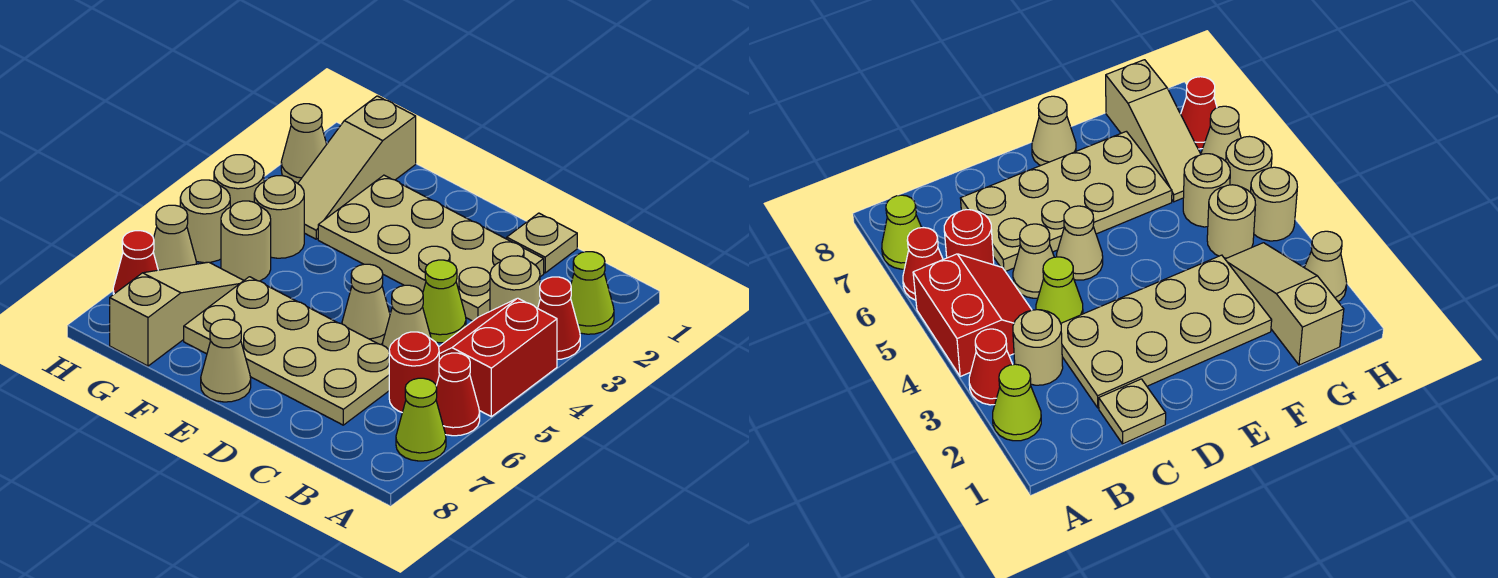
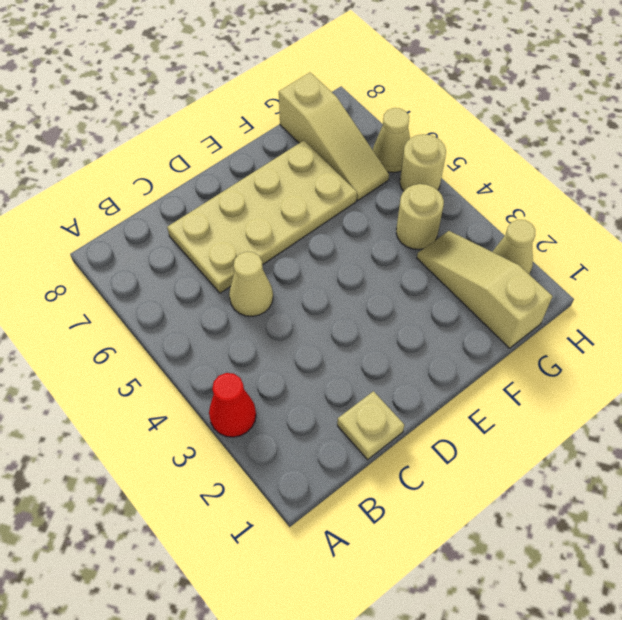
none -> lime 1x1 cone [571,252,614,334]
none -> red 2x2 slope [439,298,557,417]
none -> red 1x1 cone [436,353,480,436]

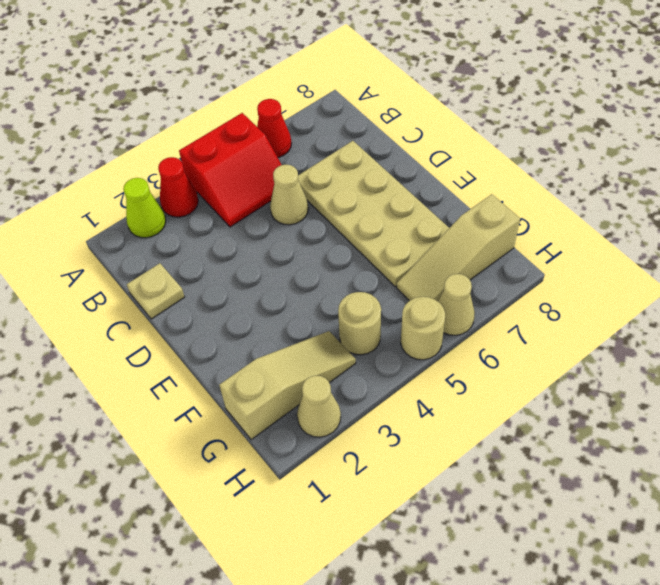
none -> lime 1x1 cone [396,378,446,461]
none -> tan 1x1 round brick [490,256,540,311]
none -> red 1x1 round brick [389,332,439,412]

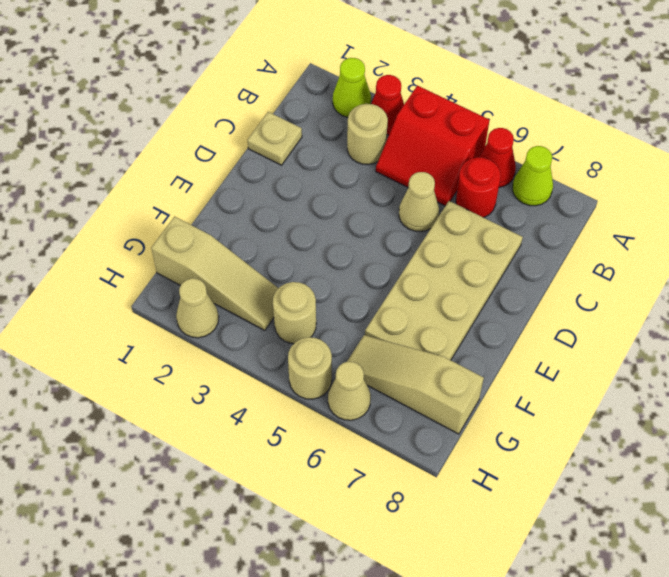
none -> tan 2x4 plate [318,175,544,321]
none -> lime 1x1 cone [423,260,466,343]
none -> tan 1x1 cone [342,264,390,344]

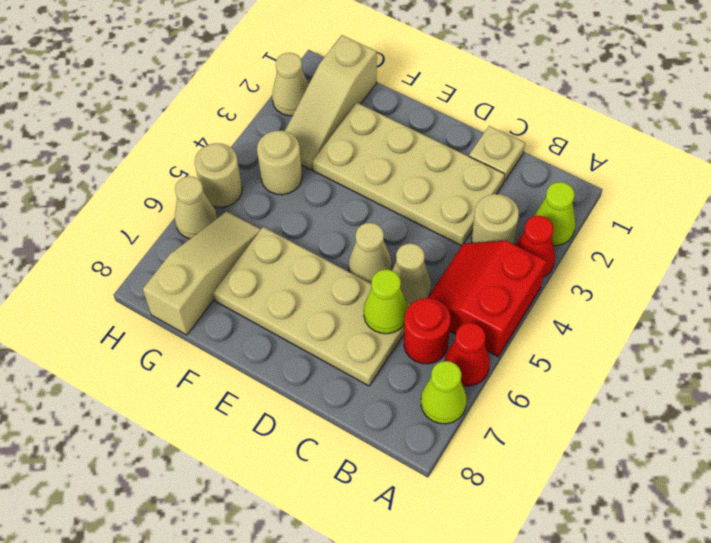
lime 1x1 cone [364,269,408,334] -> lime 1x1 cone moved to [423,260,466,343]
none -> tan 1x1 cone [201,319,251,402]
none -> tan 1x1 round brick [221,201,271,281]
none -> tan 1x1 round brick [214,155,264,207]

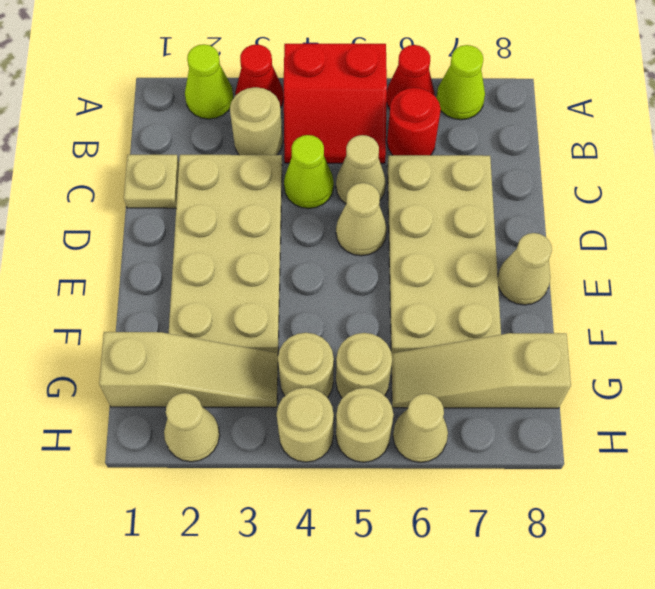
none -> red 1x1 cone [113,231,158,295]

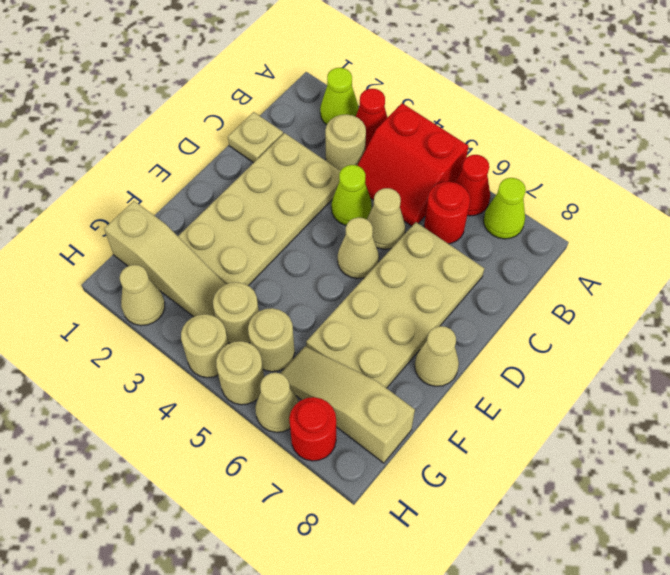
red 1x1 round brick [289,397,336,461] -> red 1x1 cone [113,231,158,295]

